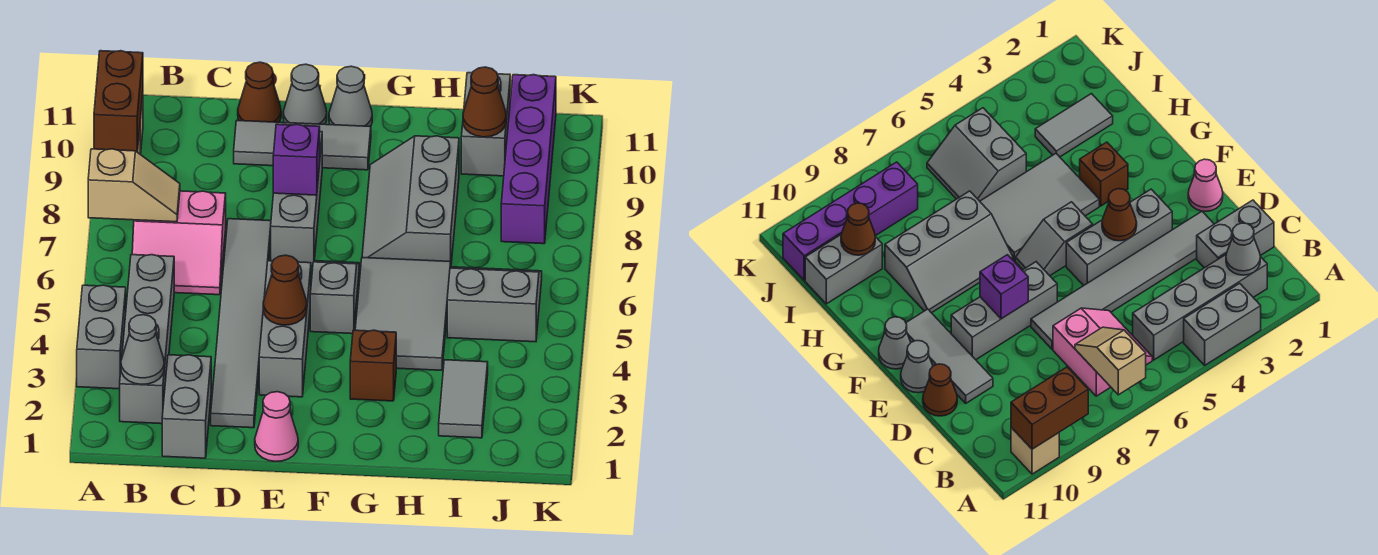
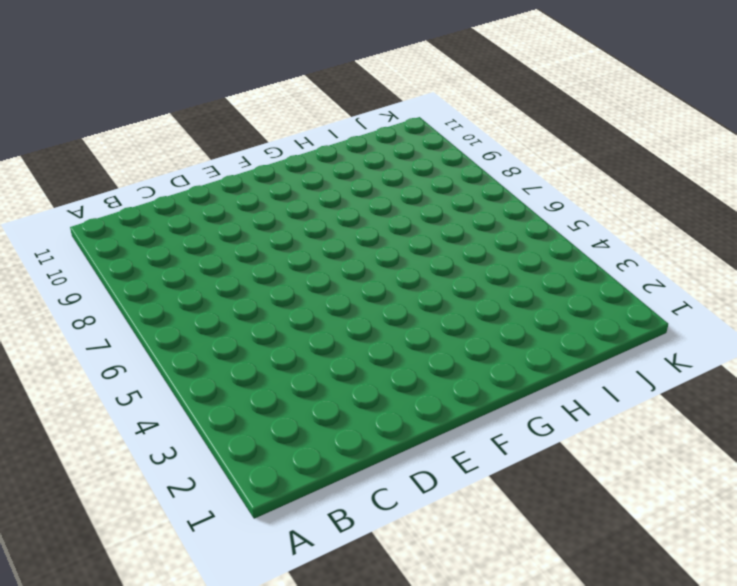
none -> grey 1x2 brick [77,285,126,389]
none -> tan 1x1 brick [1011,428,1059,474]
none -> grey 1x4 brick [120,255,174,424]

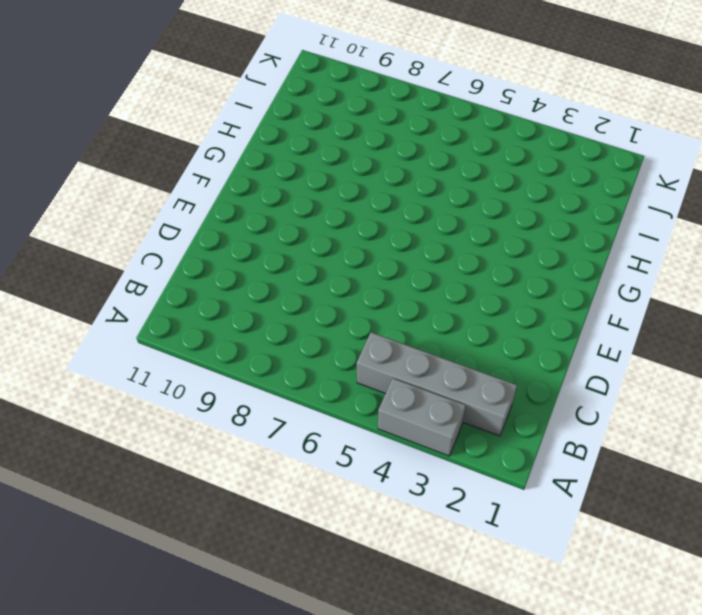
none -> tan 1x1 brick [1011,428,1059,474]
none -> pink 2x2 slope [132,191,226,295]
none -> grey 1x2 brick [162,355,211,458]

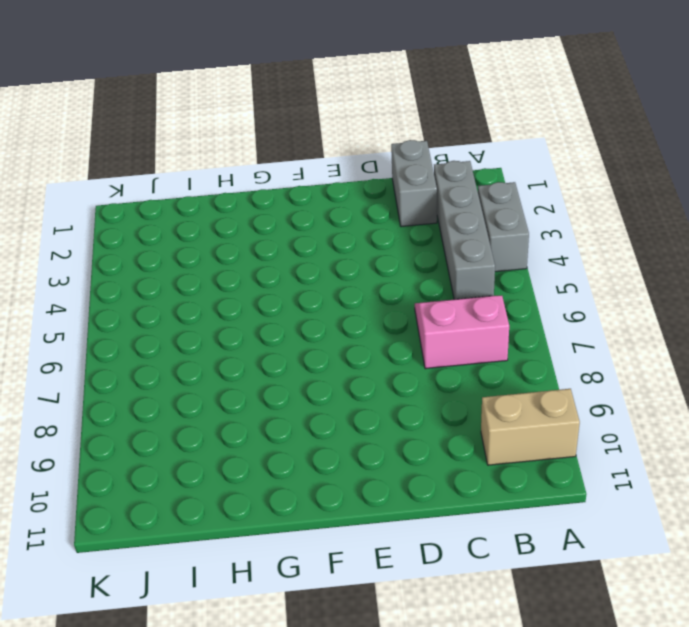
tan 1x2 brick [481,389,580,465] -> tan 1x1 brick [1011,428,1059,474]
none -> grey 1x6 tile [211,219,271,428]
none -> grey 1x3 tile [234,121,371,170]
none -> brown 1x1 cone [238,62,281,122]

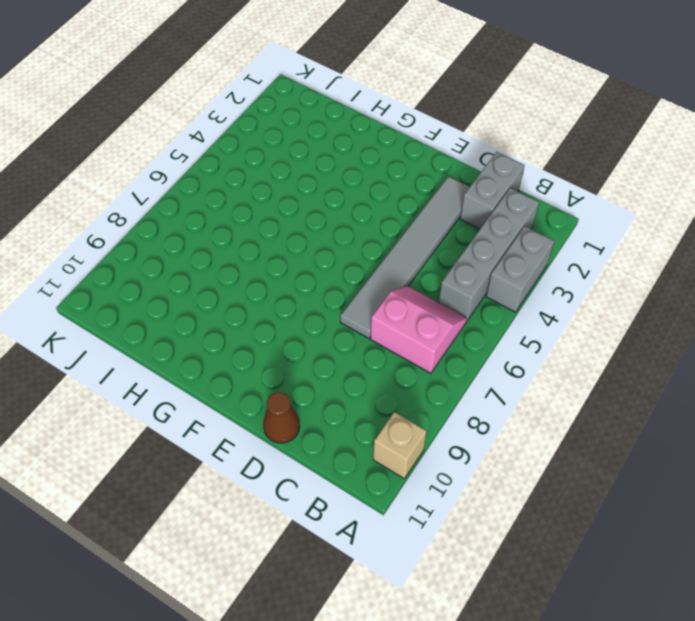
none -> grey 1x3 tile [234,121,371,170]
none -> pink 1x1 cone [255,392,298,462]
none -> grey 1x3 brick [259,261,311,397]

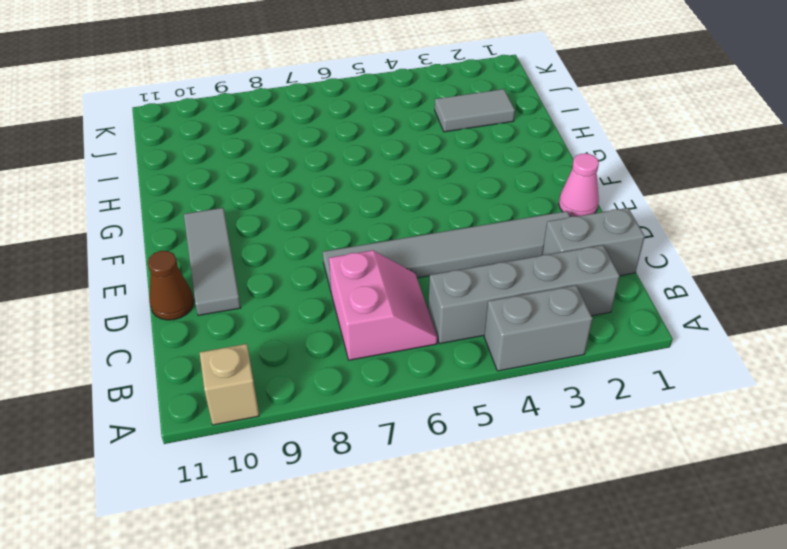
none -> grey 1x3 brick [259,261,311,397]
none -> grey 1x3 brick [271,132,322,266]
none -> grey 1x1 cone [283,64,327,124]

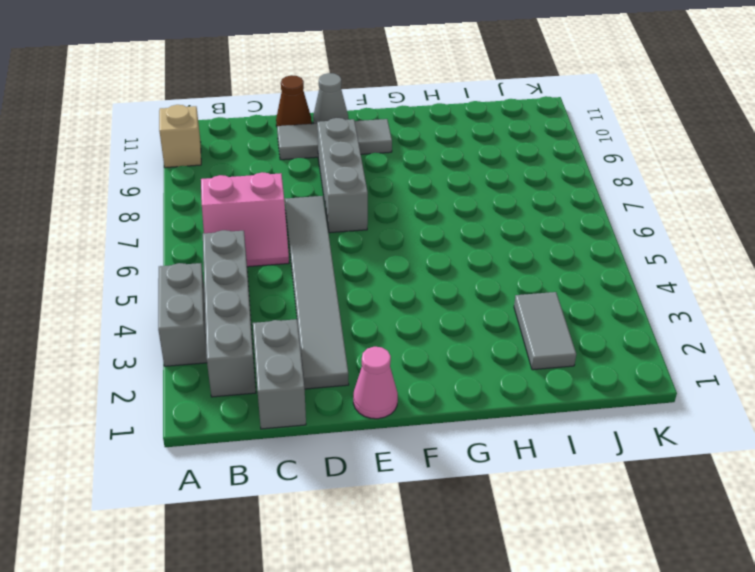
none -> grey 1x3 brick [259,261,311,397]
none -> grey 1x2 slope [310,261,359,334]
none -> grey 1x1 cone [329,66,372,126]

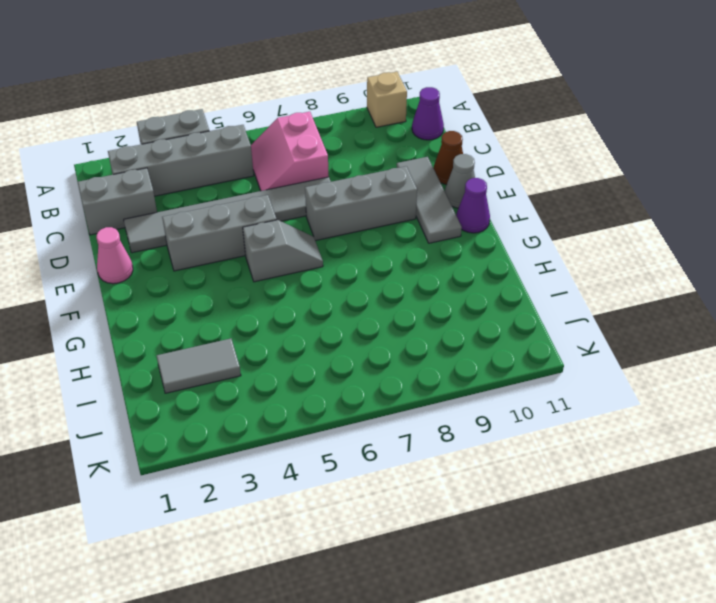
purple 1x1 cone [412,87,444,140] -> none
purple 1x1 cone [456,178,490,233] -> grey 1x1 cone [329,66,372,126]
none -> brown 1x1 brick [350,330,396,401]
none -> grey 2x3 tile [355,258,451,370]
none -> grey 2x3 slope [362,136,459,264]

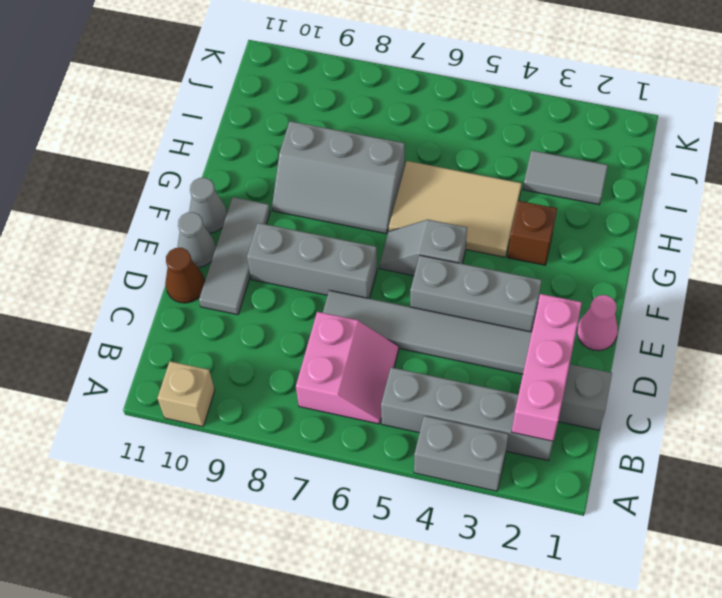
pink 1x3 brick [512,294,582,441] -> grey 1x1 cone [121,315,164,384]
tan 2x3 tile [389,161,522,257] -> grey 2x3 tile [355,258,451,370]
none -> grey 2x2 slope [447,267,542,342]
none -> grey 1x2 brick [461,73,510,176]
none -> purple 1x4 brick [501,75,556,244]

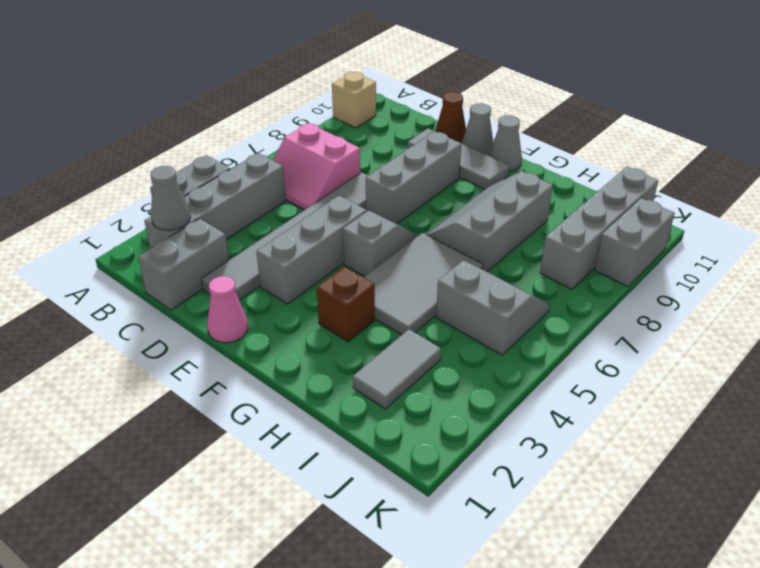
grey 1x4 brick [540,167,658,289] -> purple 1x4 brick [501,75,556,244]
grey 1x2 brick [595,198,675,286] -> grey 1x2 brick moved to [461,73,510,176]
none -> tan 1x2 slope [88,149,180,222]
none -> brown 1x2 brick [94,51,143,152]
none -> brown 1x1 cone [263,255,307,325]

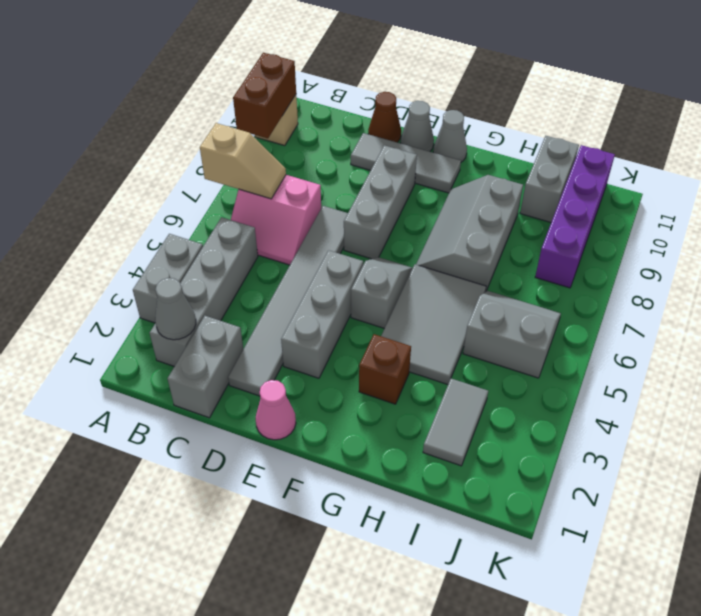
none -> brown 1x1 cone [263,255,307,325]
none -> purple 1x1 brick [273,124,320,195]
none -> brown 1x1 cone [463,67,506,137]

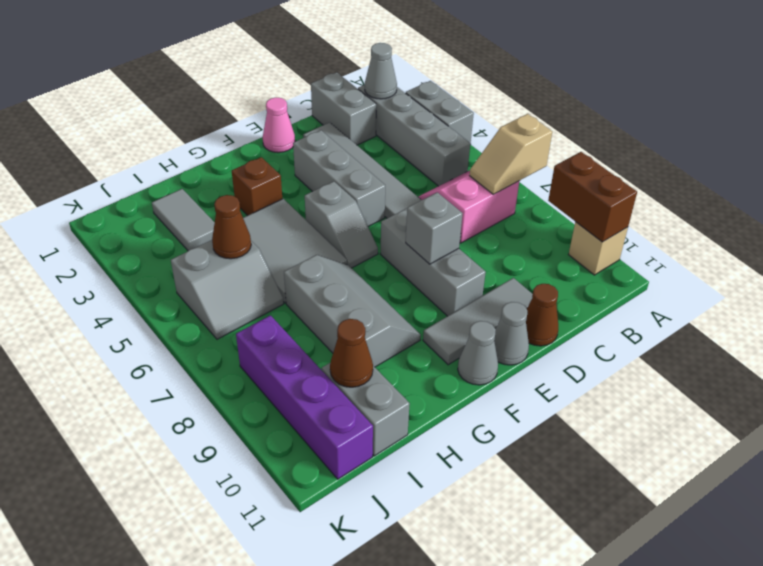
grey 1x1 brick [406,192,463,264] -> purple 1x1 brick [273,124,320,195]
brown 1x1 cone [212,195,251,259] -> brown 1x1 cone moved to [263,255,307,325]

